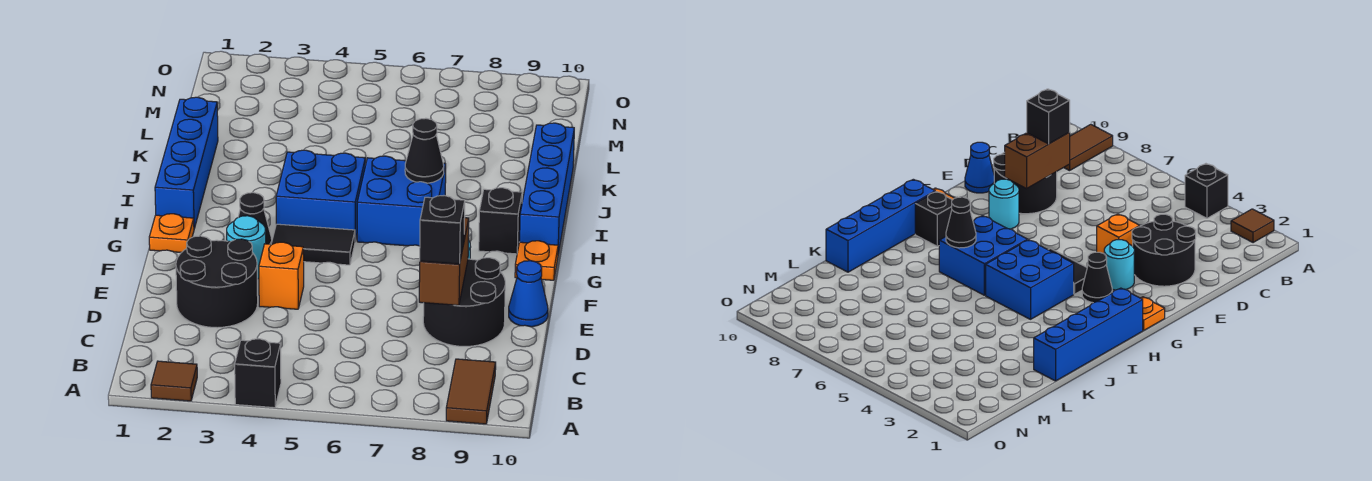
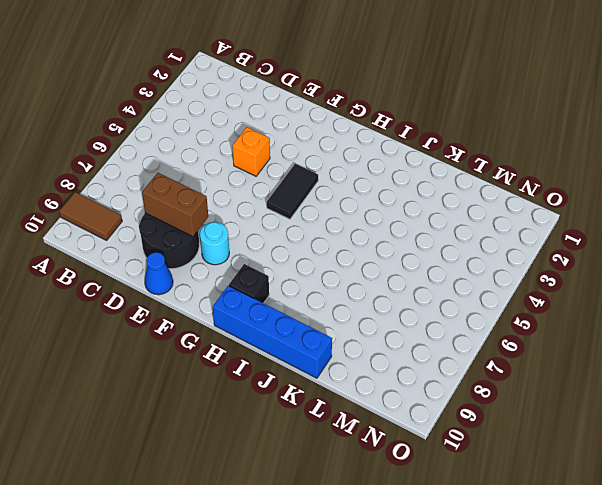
none -> brown 1x1 tile [151,361,197,401]
none -> black 1x1 brick [235,339,281,408]
none -> black 2x2 round brick [176,236,258,328]

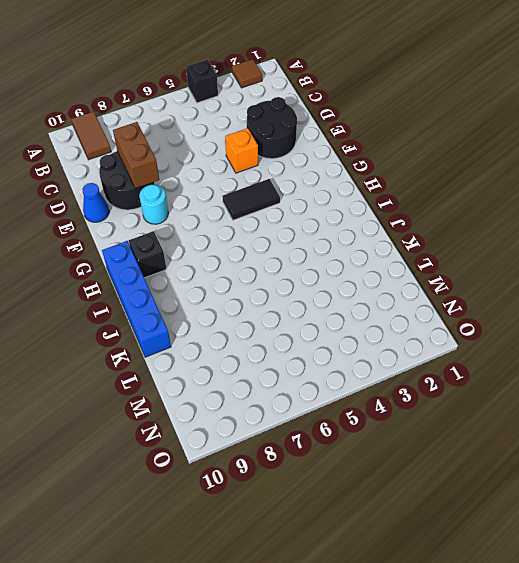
none -> cyan 1x1 round brick [227,216,266,279]
none -> orange 1x1 plate [149,214,194,253]
none -> black 1x1 cone [238,193,272,244]

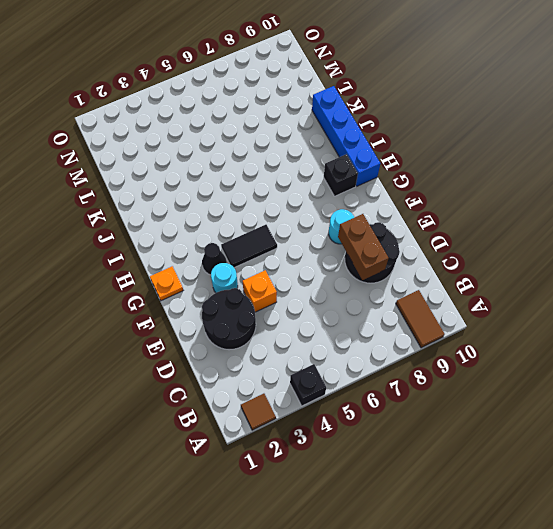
none -> blue 1x1 cone [509,261,548,327]
none -> orange 1x1 plate [515,241,558,280]
none -> blue 1x4 brick [155,97,218,228]

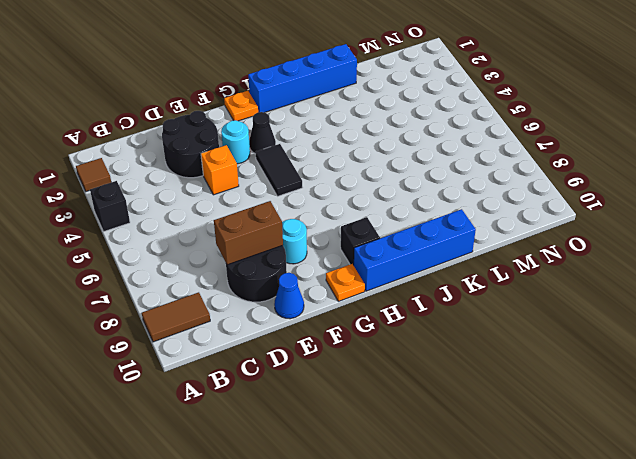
none -> blue 2x2 brick [276,150,365,241]
none -> blue 2x2 brick [357,156,446,246]
none -> black 1x1 cone [405,118,444,183]

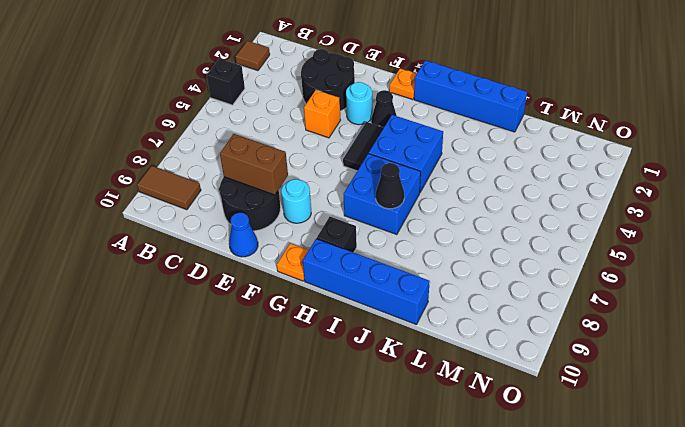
none -> black 1x1 brick [420,196,465,264]

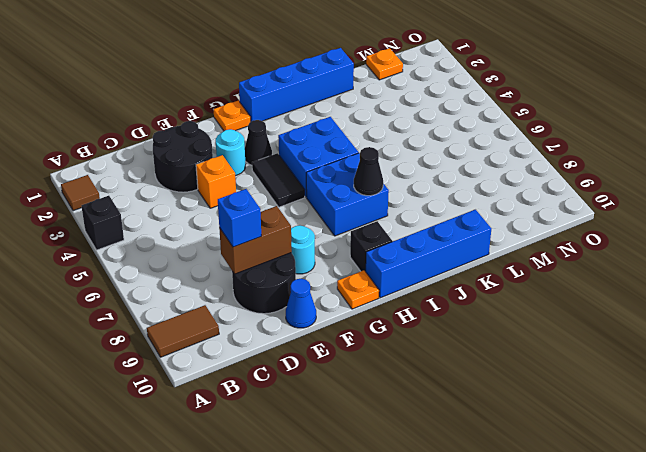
blue 1x1 brick [218,189,261,247] -> black 1x1 brick [420,196,465,264]
orange 1x1 plate [366,48,403,80] -> none

